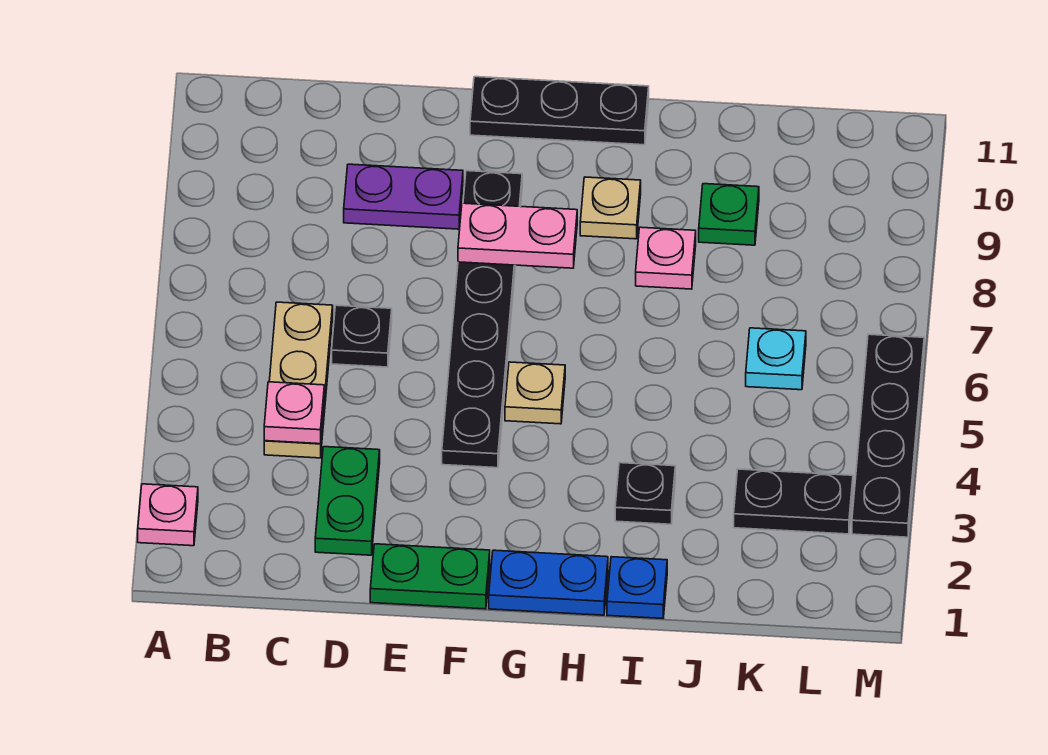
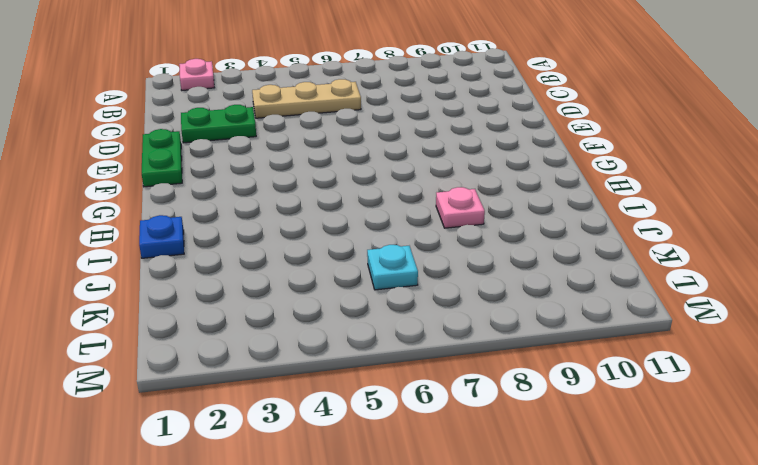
none -> black 1x1 plate [332,305,392,367]
none -> purple 1x2 plate [344,164,463,229]
none -> black 1x6 plate [442,171,522,468]

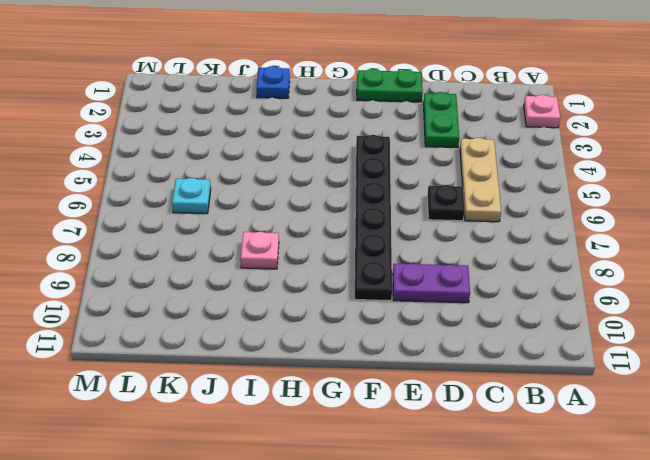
none -> black 1x3 plate [470,77,649,145]
none -> blue 1x2 plate [489,550,608,615]
none -> tan 1x1 plate [505,362,565,424]

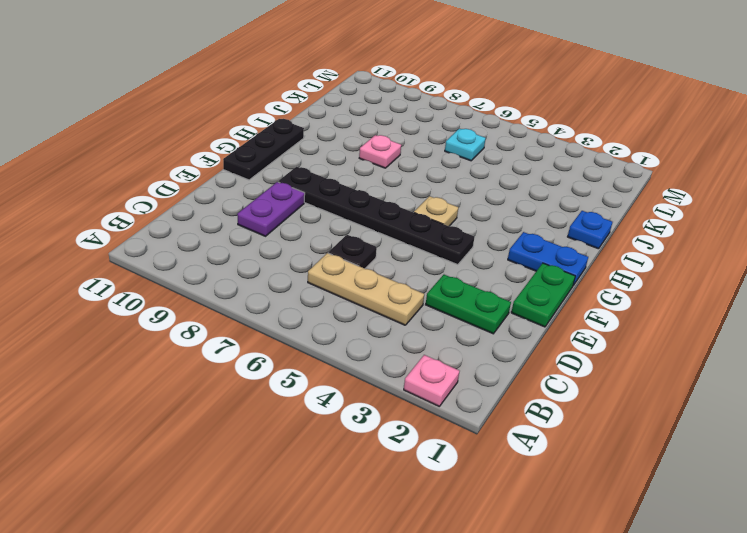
blue 1x2 plate [508,232,588,285] -> blue 1x2 plate turned to [489,550,608,615]
none -> tan 1x1 plate [580,177,641,239]
none -> black 1x1 plate [615,463,675,524]
none -> green 1x1 plate [699,184,759,245]

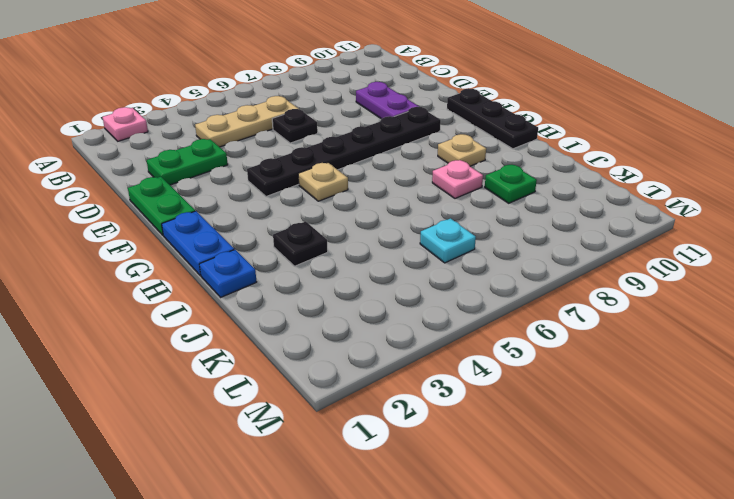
none -> black 1x2 plate [734,469,853,534]
none -> black 1x4 plate [852,334,924,537]
none -> pink 1x1 plate [264,382,324,444]

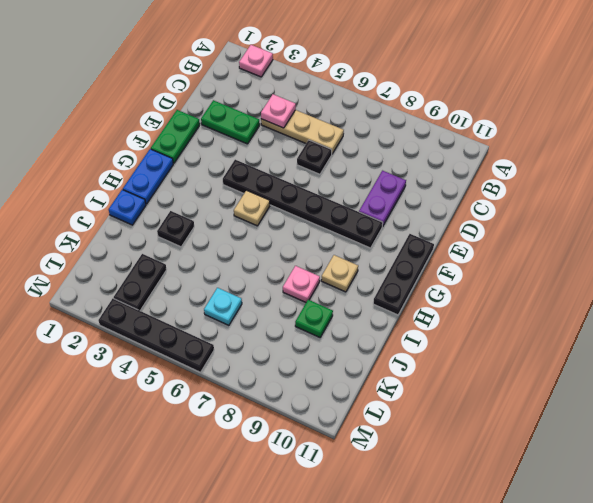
none -> pink 1x2 plate [458,203,577,268]

